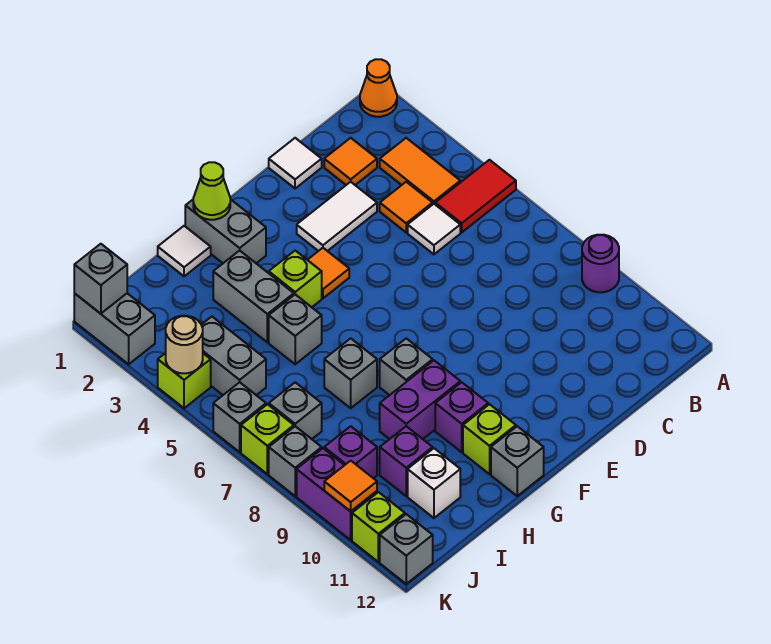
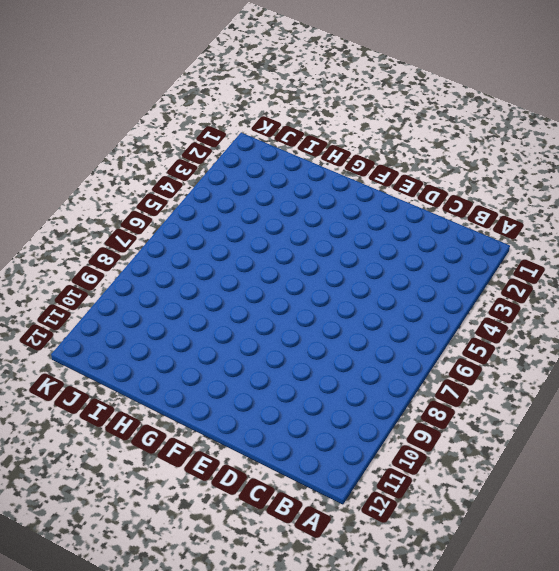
none -> orange 1x1 cone [360,59,397,117]
none -> red 1x2 tile [435,160,516,232]
none -> purple 1x1 round brick [582,235,619,292]
none -> orange 1x2 tile [380,138,460,204]

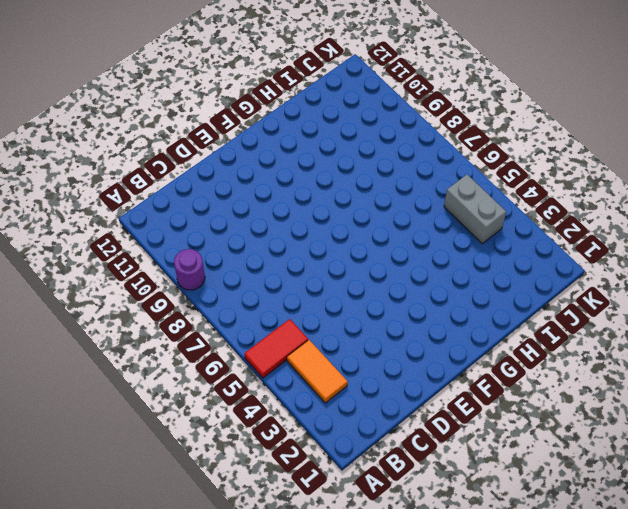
none -> orange 1x1 cone [360,59,397,117]
none -> orange 1x1 tile [324,138,377,185]
none -> orange 1x1 tile [380,182,433,232]
none -> white 1x1 tile [408,204,460,254]

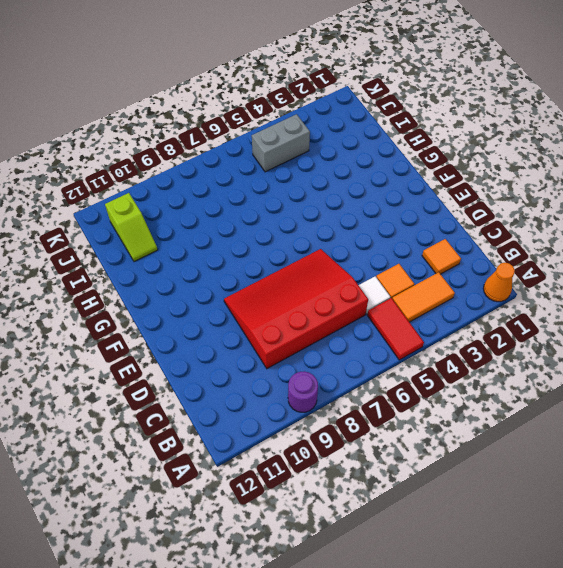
red 3x4 slope [224,249,368,369] -> none
lime 1x2 slope [105,193,158,262] -> white 1x1 brick [408,448,460,518]
none -> white 1x1 tile [269,138,322,189]
none -> white 1x2 tile [297,182,377,251]
none -> orange 1x1 tile [308,248,349,298]
none -> grey 1x2 brick [185,199,266,263]

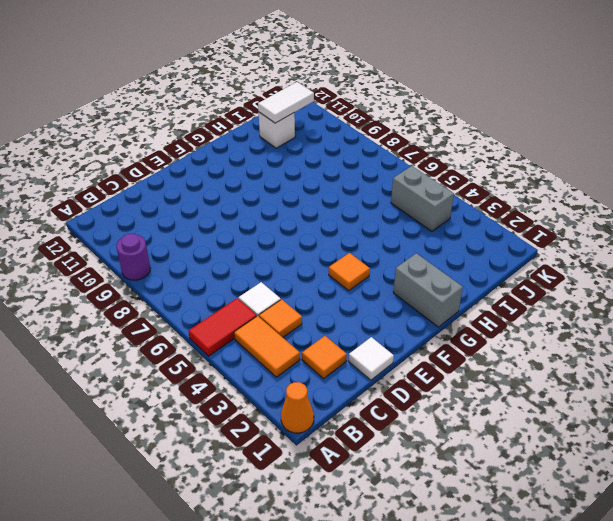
white 1x2 tile [258,82,314,123] -> white 1x2 tile moved to [297,182,377,251]
none -> lime 1x1 brick [269,251,322,307]
none -> grey 1x1 brick [380,338,433,395]
none -> purple 1x2 brick [380,361,460,439]
none -> purple 1x1 brick [435,382,488,452]

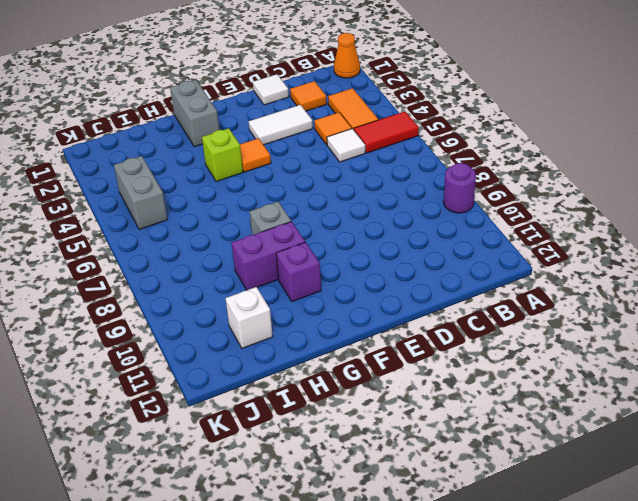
none -> lime 1x1 brick [463,404,516,474]
none -> grey 1x1 brick [491,426,544,496]
none -> white 1x1 tile [158,226,211,276]
none -> grey 1x2 brick [213,250,294,342]

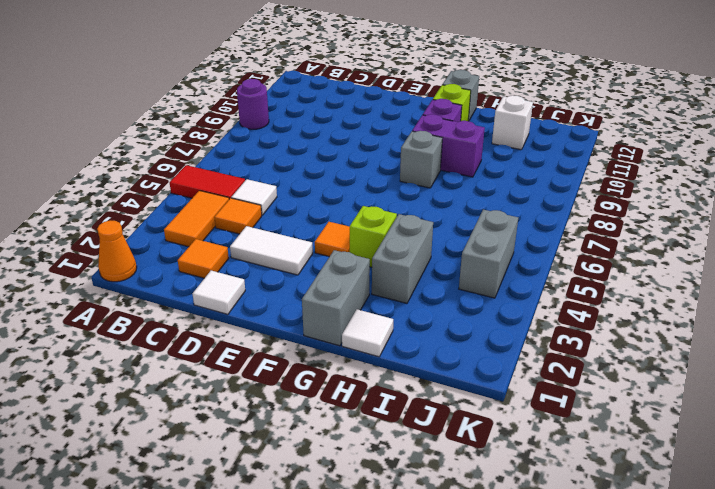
none -> grey 1x1 brick [269,295,322,364]
none -> grey 1x1 brick [324,338,377,408]
none -> purple 1x1 brick [380,426,433,496]
none -> grey 1x1 brick [269,382,322,439]

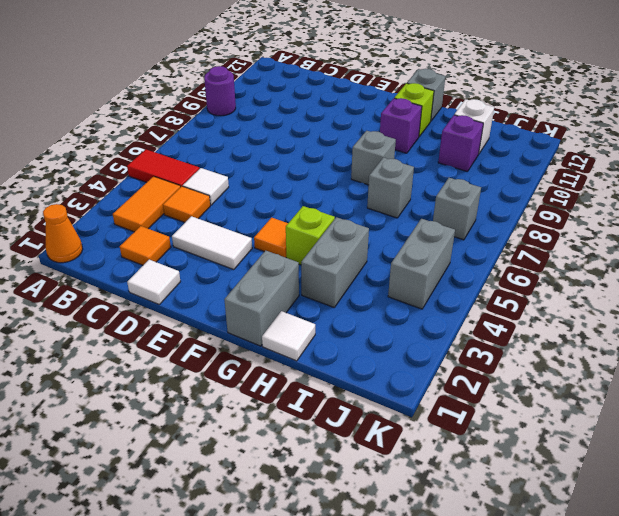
none -> purple 1x2 brick [380,361,460,439]
none -> grey 1x1 brick [269,295,322,364]
none -> purple 1x1 brick [324,426,377,478]
none -> grey 1x2 brick [74,293,155,364]

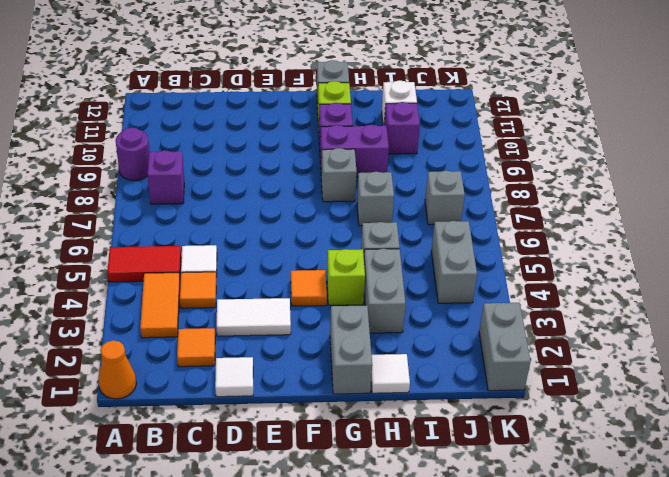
purple 1x1 brick [147,150,184,204] -> purple 1x1 brick moved to [324,426,377,478]
none -> lime 1x1 brick [158,353,211,408]
none -> grey 1x1 brick [213,382,266,452]
none -> lime 1x1 brick [241,404,294,474]
none -> grey 1x1 brick [269,426,322,496]

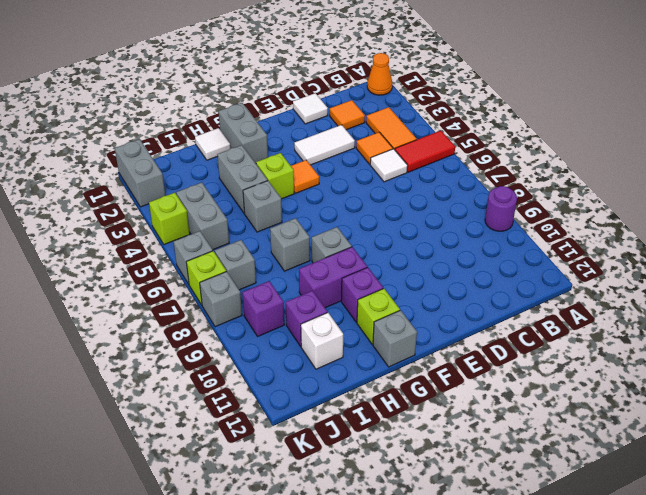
none -> purple 1x2 brick [297,448,377,540]
none -> lime 1x1 brick [352,492,405,562]
none -> grey 1x1 brick [380,514,433,584]
none -> lime 1x1 cone [193,162,230,220]

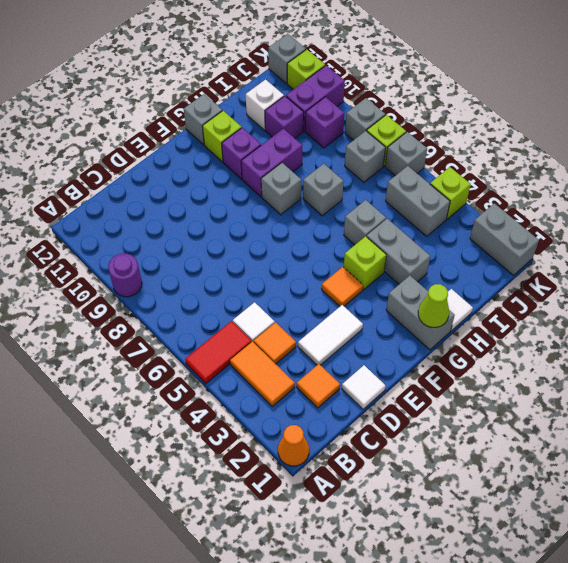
purple 1x2 brick [286,65,345,131] -> purple 1x2 brick turned to [297,448,377,540]
none -> grey 1x1 brick [74,244,127,314]
none -> tan 1x1 round brick [166,316,203,373]
none -> orange 1x1 tile [324,461,377,511]

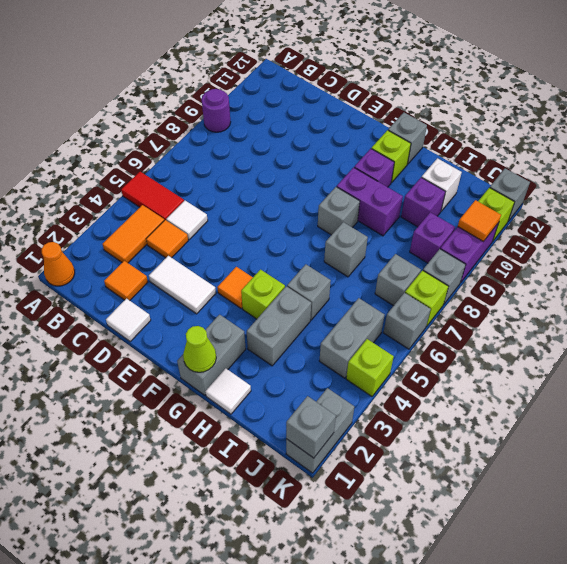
none -> tan 1x1 round brick [166,316,203,373]

